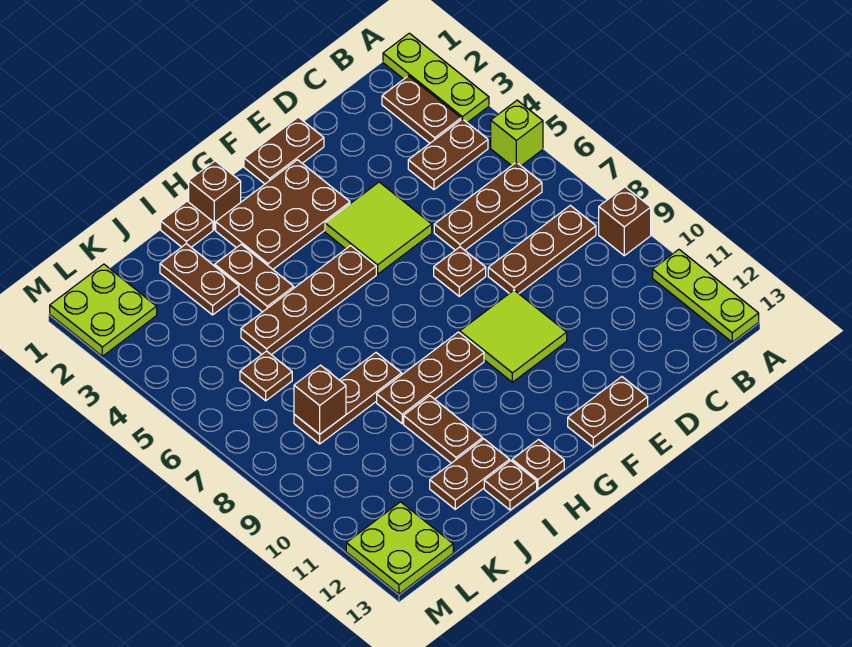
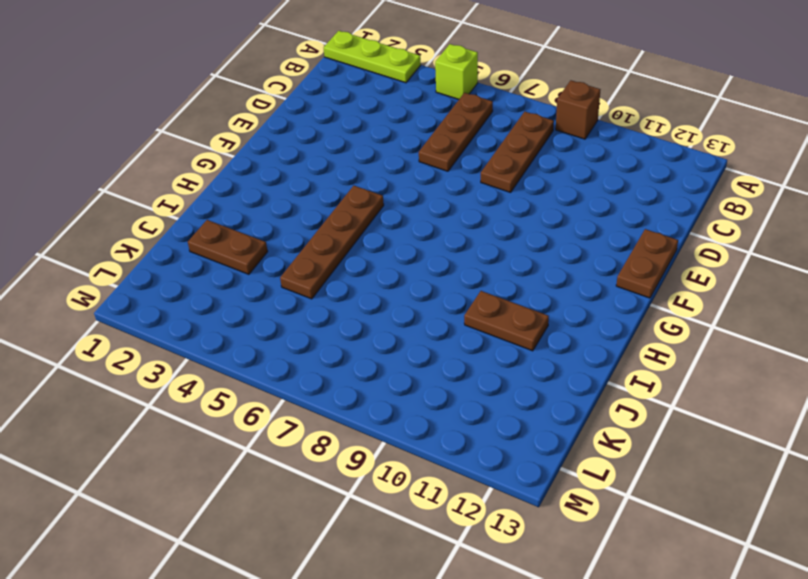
none -> lime 1x3 plate [653,250,759,342]
none -> brown 1x2 plate [382,76,461,143]
none -> brown 1x2 plate [408,119,488,190]

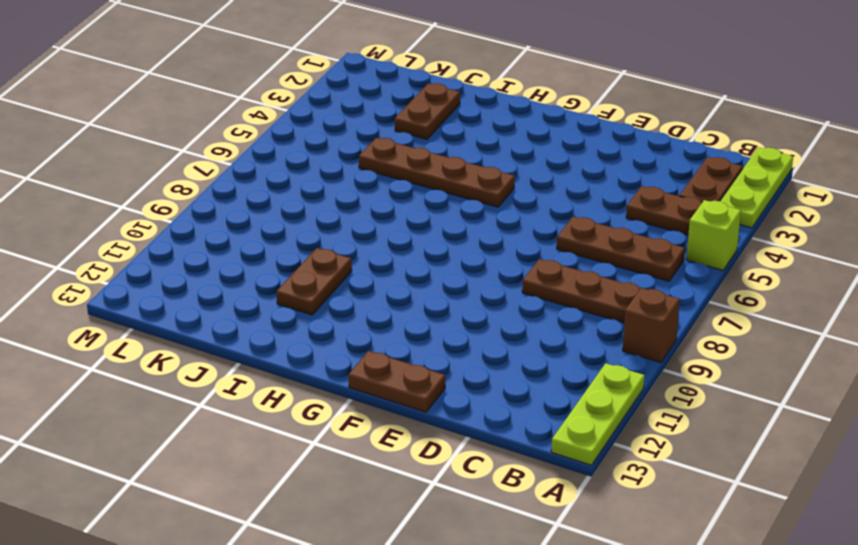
none -> brown 1x2 plate [244,117,324,184]
none -> lime 2x2 tile [325,182,432,274]
none -> brown 1x1 plate [434,247,486,296]

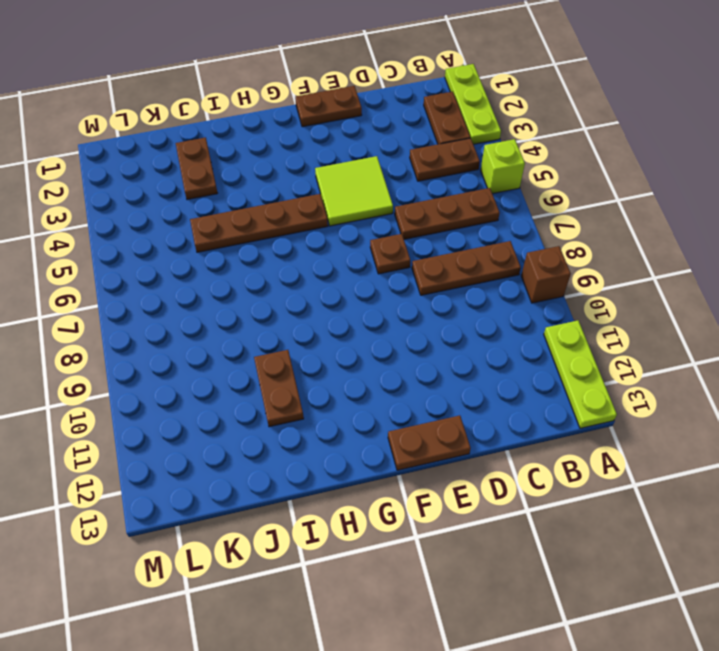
none -> lime 2x2 tile [460,290,567,382]
none -> brown 2x3 plate [216,160,350,269]
none -> brown 1x3 plate [377,332,484,424]

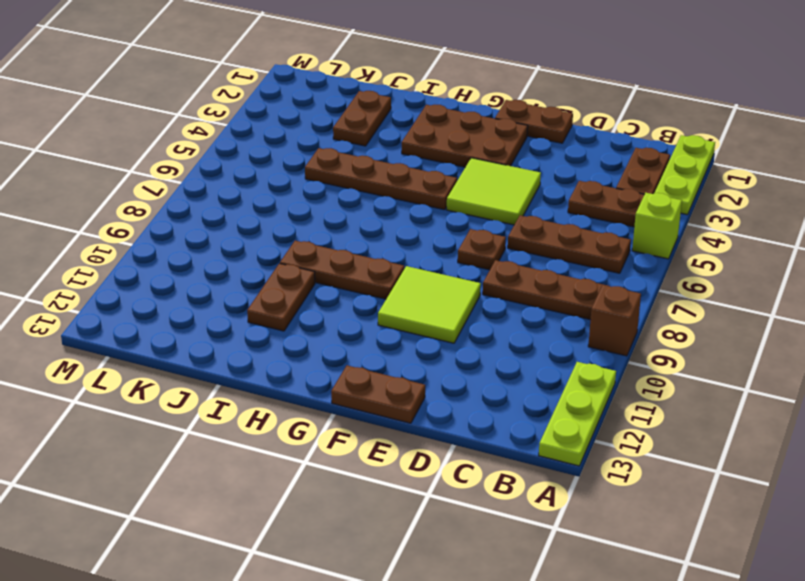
none -> brown 1x1 brick [189,161,241,230]
none -> brown 1x1 plate [512,440,564,489]
none -> brown 1x1 plate [161,201,213,247]

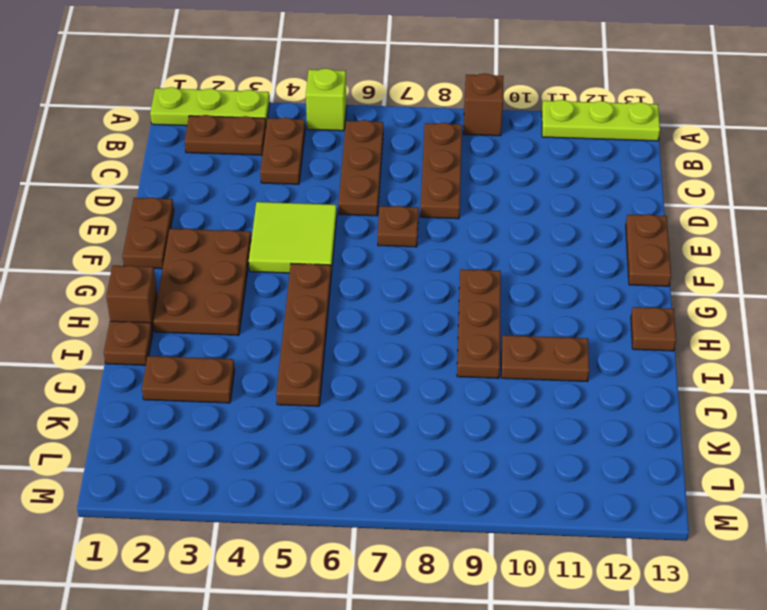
none -> lime 2x2 tile [460,290,567,382]
none -> brown 1x2 plate [215,245,294,312]
none -> brown 1x3 plate [294,353,402,444]

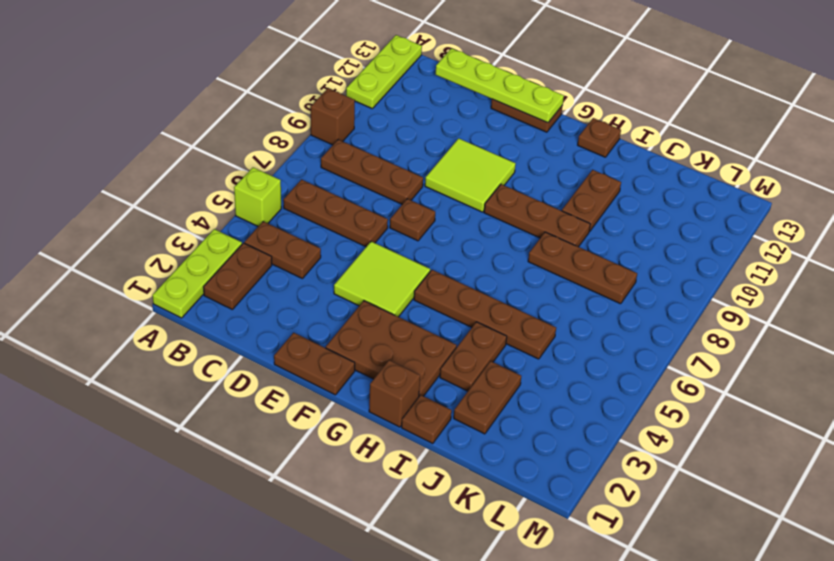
lime 1x4 plate [435,48,564,123] -> none
none -> brown 1x2 plate [430,439,510,509]
none -> brown 1x1 plate [484,461,537,510]
none -> brown 1x1 plate [240,351,292,401]

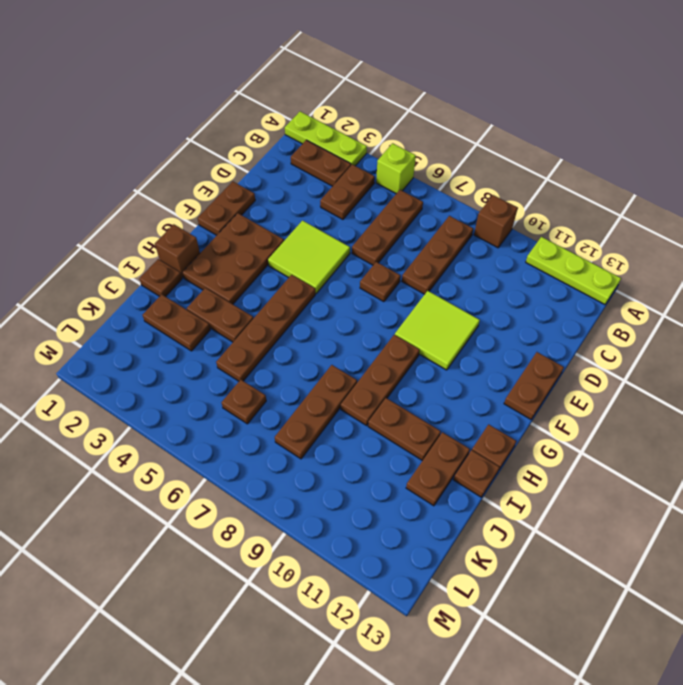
none -> lime 2x2 plate [50,264,157,356]
none -> lime 2x2 plate [346,502,453,594]
none -> brown 1x1 brick [294,365,346,434]

